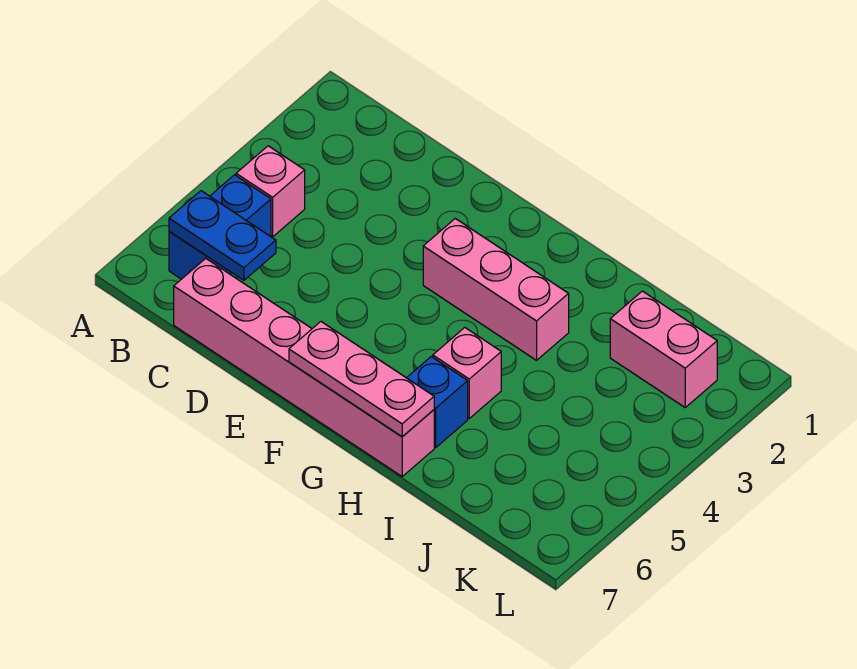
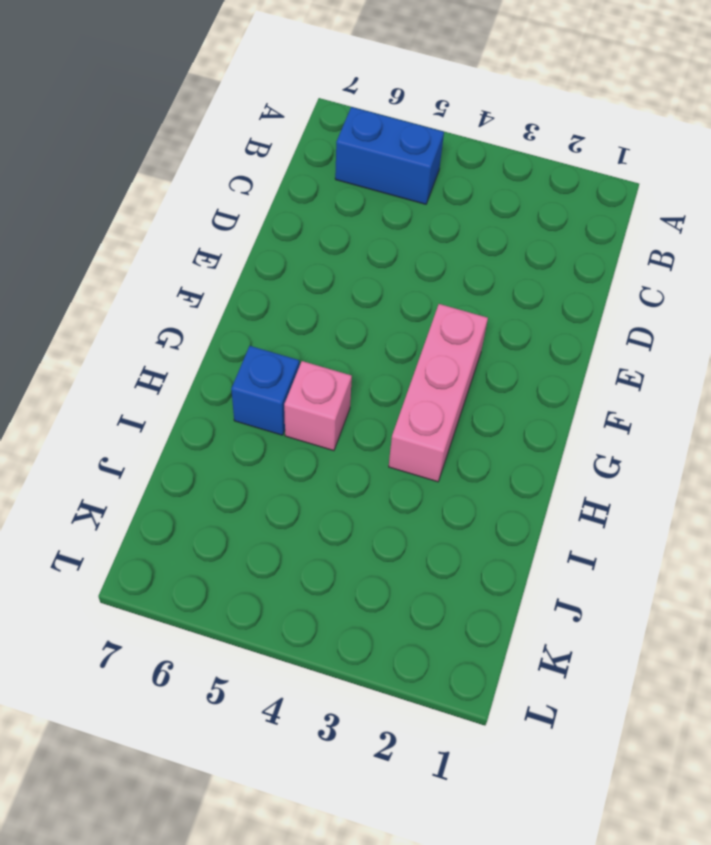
none -> pink 1x1 brick [236,146,305,237]
none -> pink 1x6 brick [174,258,434,477]

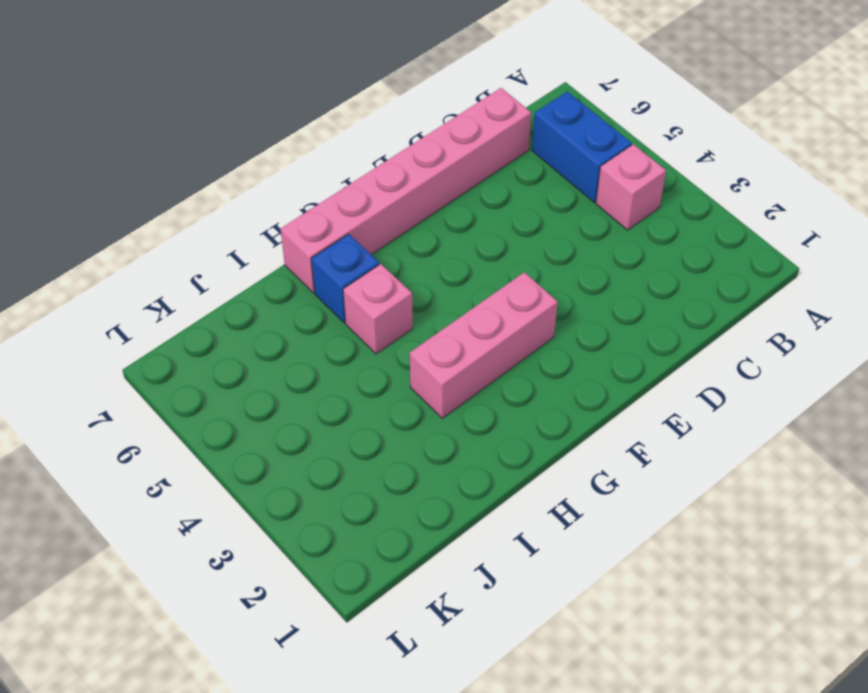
none -> pink 1x2 brick [610,291,717,407]
none -> blue 1x2 plate [169,191,276,280]

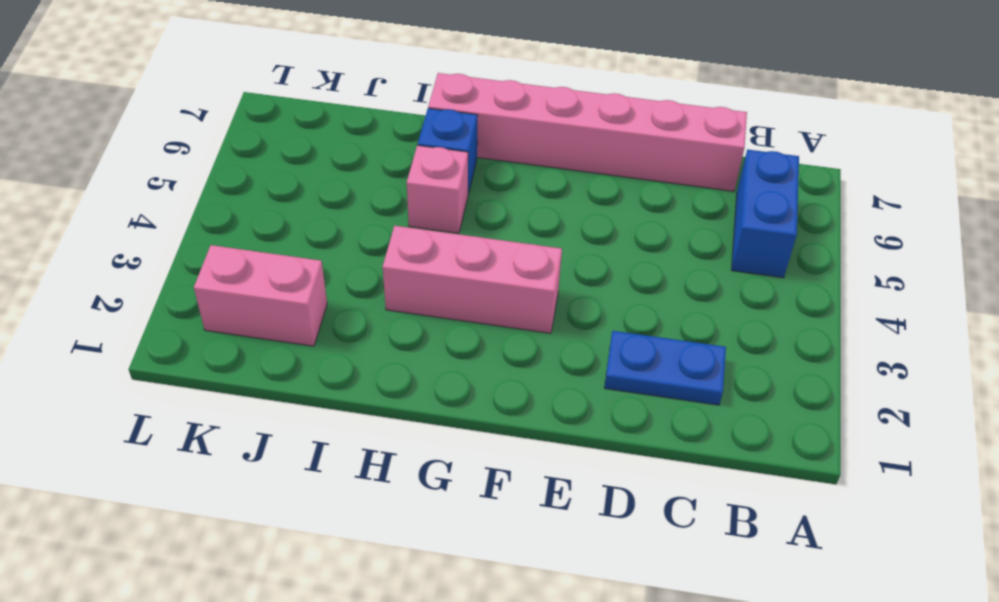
blue 1x2 plate [604,331,726,405] -> blue 1x2 plate moved to [169,191,276,280]
none -> pink 1x1 brick [236,146,305,237]
none -> pink 1x3 plate [289,322,434,437]

